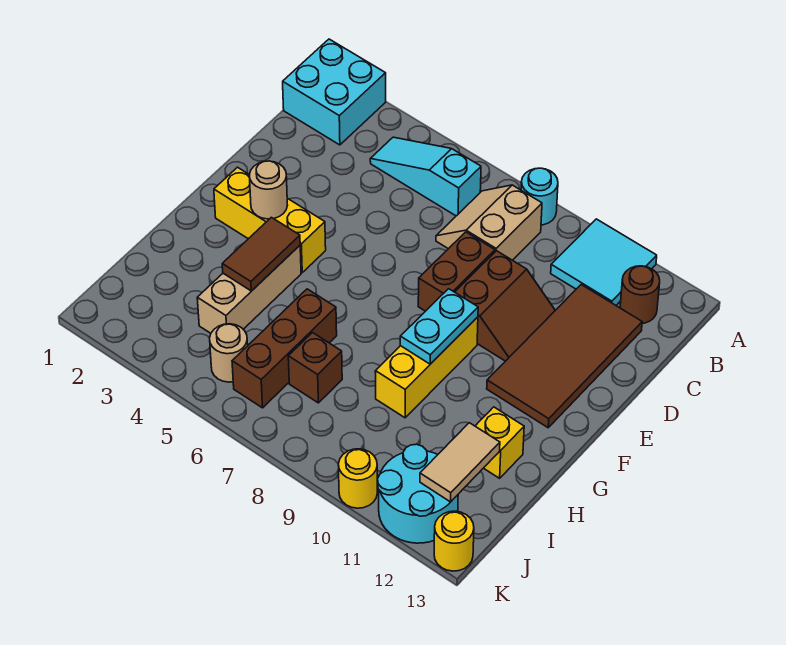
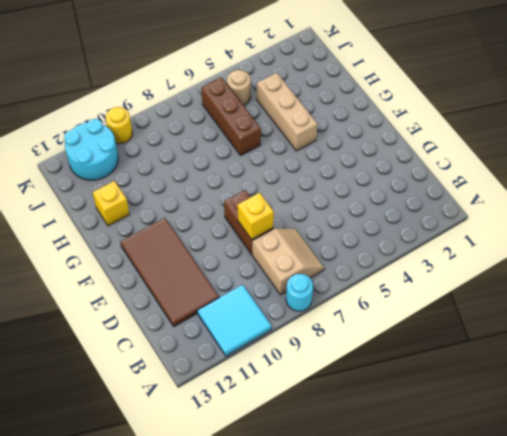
yellow 1x1 brick [238,193,274,239] -> none
none -> cyan 2x2 brick [283,39,386,145]
none -> cyan 1x3 slope [370,137,481,216]
none -> brown 1x1 round brick [620,266,660,323]

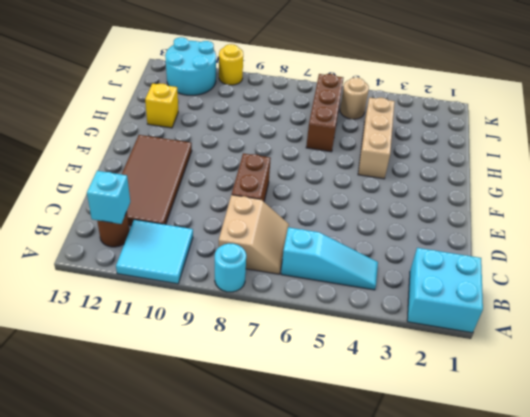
cyan 1x1 brick [87,171,130,224] -> none
none -> brown 2x2 slope [455,251,555,361]
none -> yellow 1x3 brick [214,167,326,272]
none -> yellow 1x3 brick [375,317,478,418]

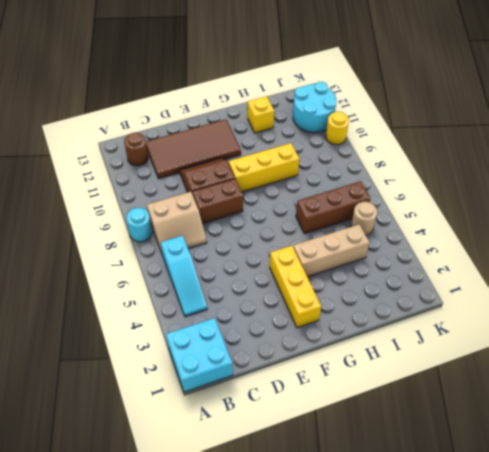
none -> cyan 2x2 tile [551,219,657,305]
none -> brown 1x1 brick [288,333,342,403]
none -> yellow 1x1 round brick [434,511,474,571]

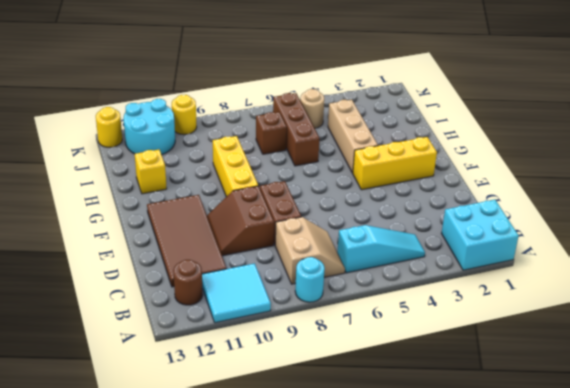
none -> tan 1x1 round brick [249,161,288,219]
none -> cyan 1x2 plate [400,289,478,364]
none -> brown 1x2 tile [222,217,300,291]

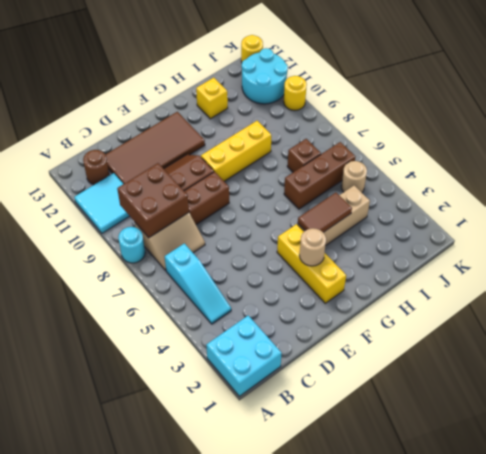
brown 2x2 brick [117,163,189,238] -> none
none -> cyan 1x2 plate [400,289,478,364]
none -> tan 1x2 tile [420,423,500,502]

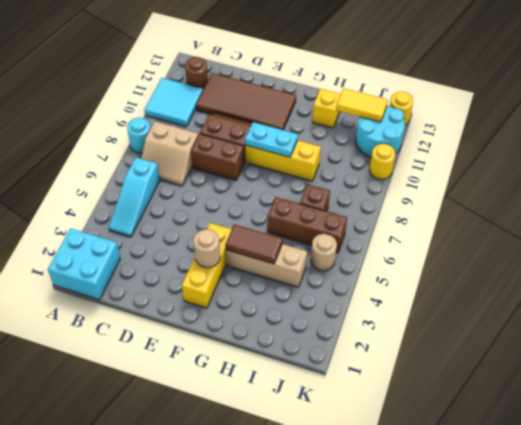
yellow 1x2 tile [336,88,388,122] -> tan 1x2 tile [420,423,500,502]

